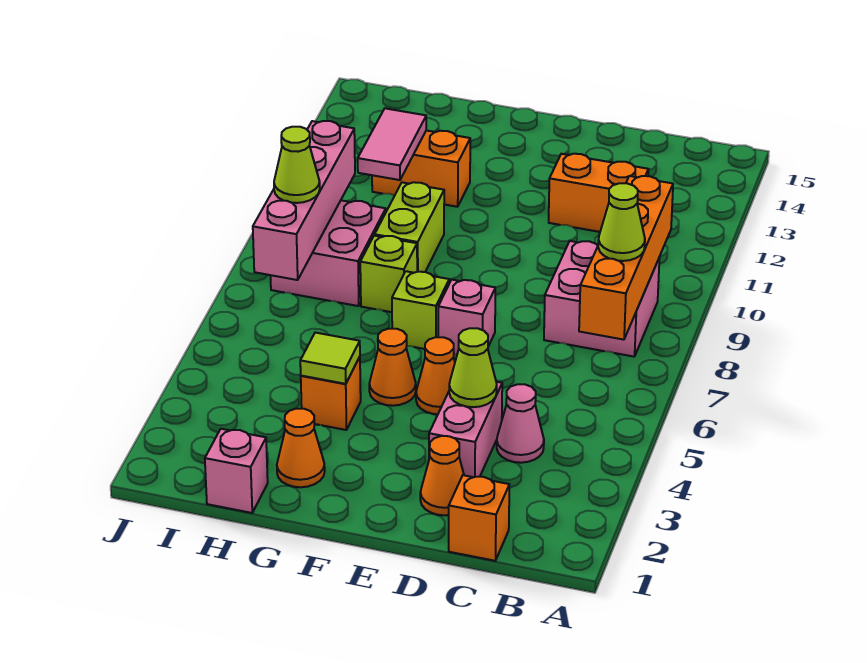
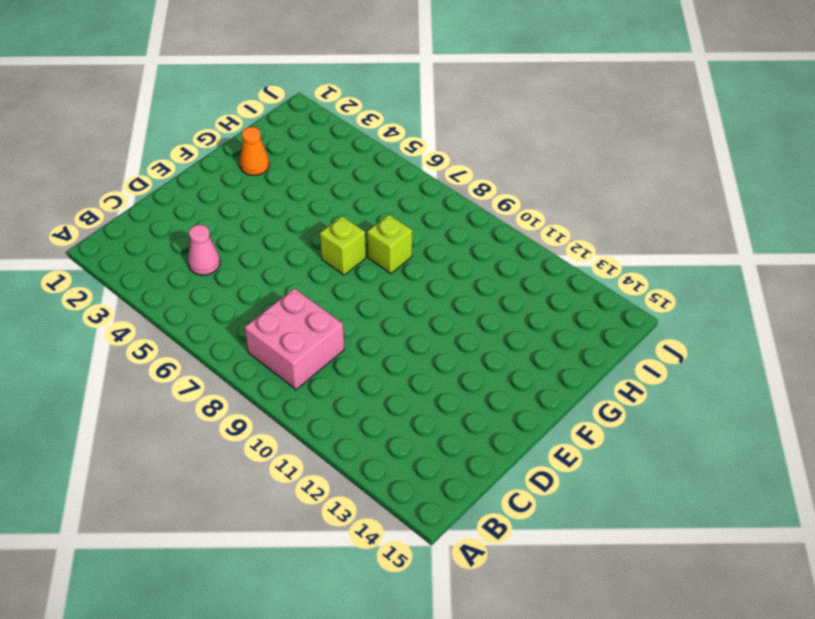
none -> orange 1x1 brick [449,475,509,561]
none -> orange 1x2 brick [549,154,648,232]
none -> orange 1x1 cone [420,436,464,515]

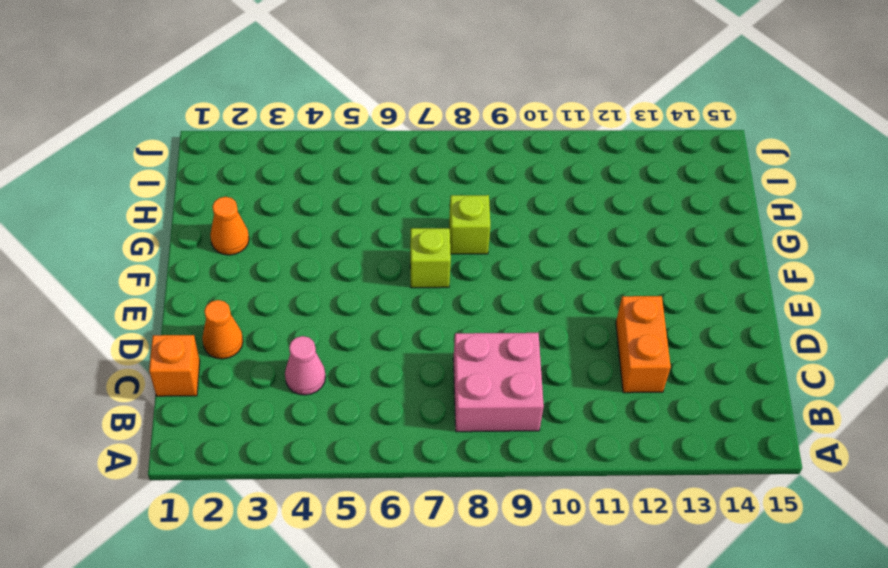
none -> pink 1x2 brick [429,382,502,477]
none -> orange 1x1 cone [416,337,455,414]
none -> pink 1x1 brick [438,280,495,354]

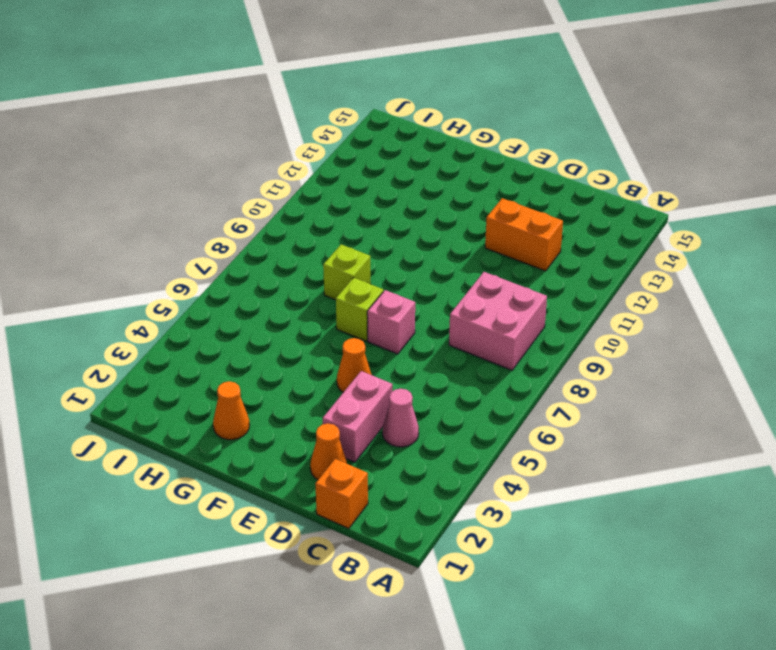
none -> orange 1x1 cone [369,329,416,406]
none -> orange 1x1 brick [301,357,361,430]
none -> lime 1x2 brick [375,182,444,272]

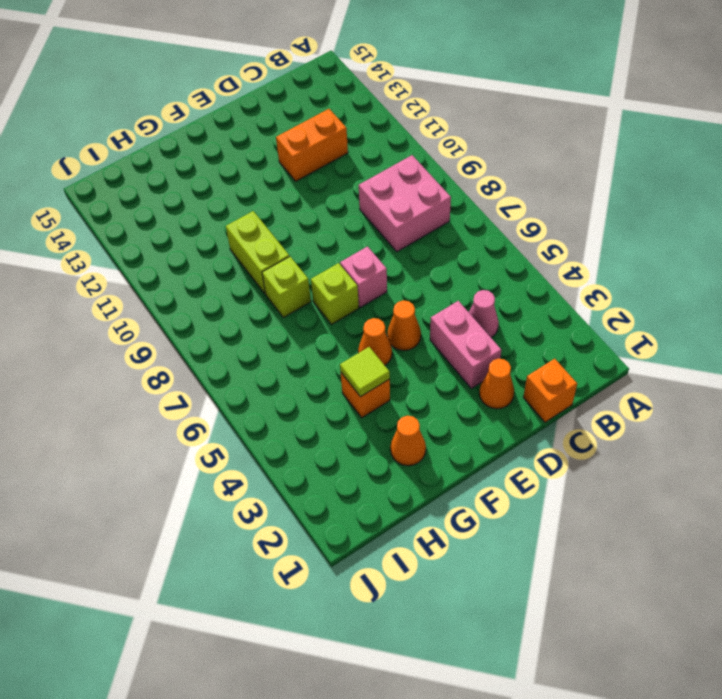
none -> orange 1x2 brick [372,131,470,207]
none -> pink 1x1 brick [205,429,268,513]
none -> pink 2x2 brick [271,200,386,306]

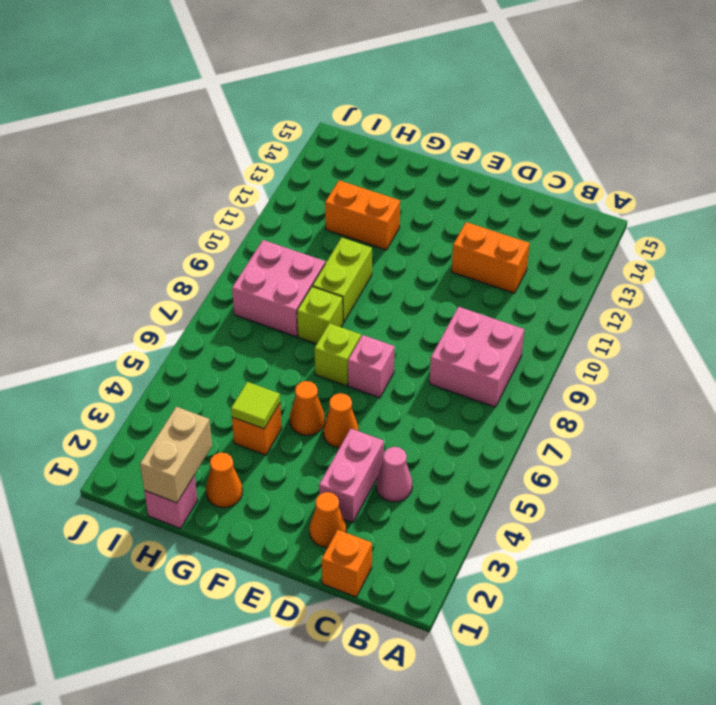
tan 1x2 brick [140,407,212,503] -> none
none -> orange 1x4 brick [579,176,673,340]
none -> lime 1x1 cone [449,328,497,407]
none -> pink 1x2 tile [358,108,426,180]

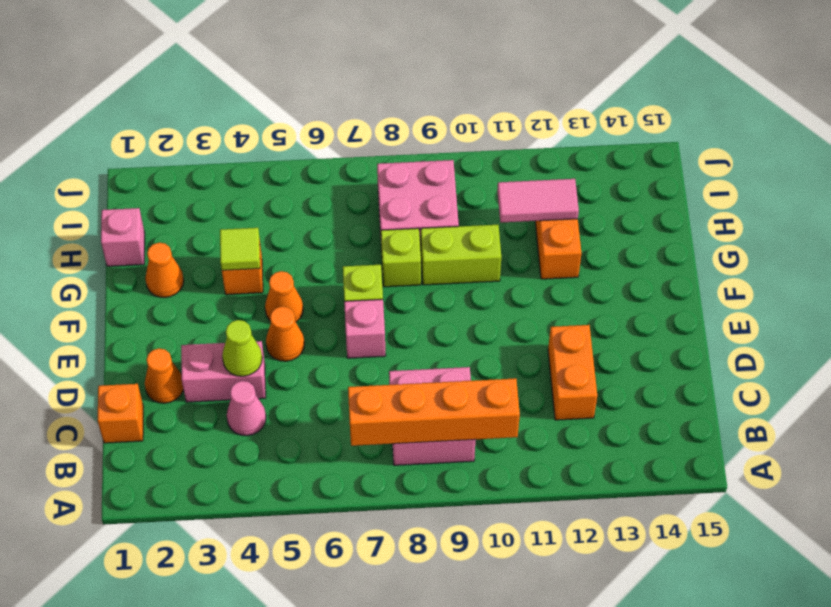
none -> pink 1x4 brick [253,121,355,280]
none -> lime 1x1 cone [598,183,645,261]
none -> lime 1x1 cone [274,127,320,203]

